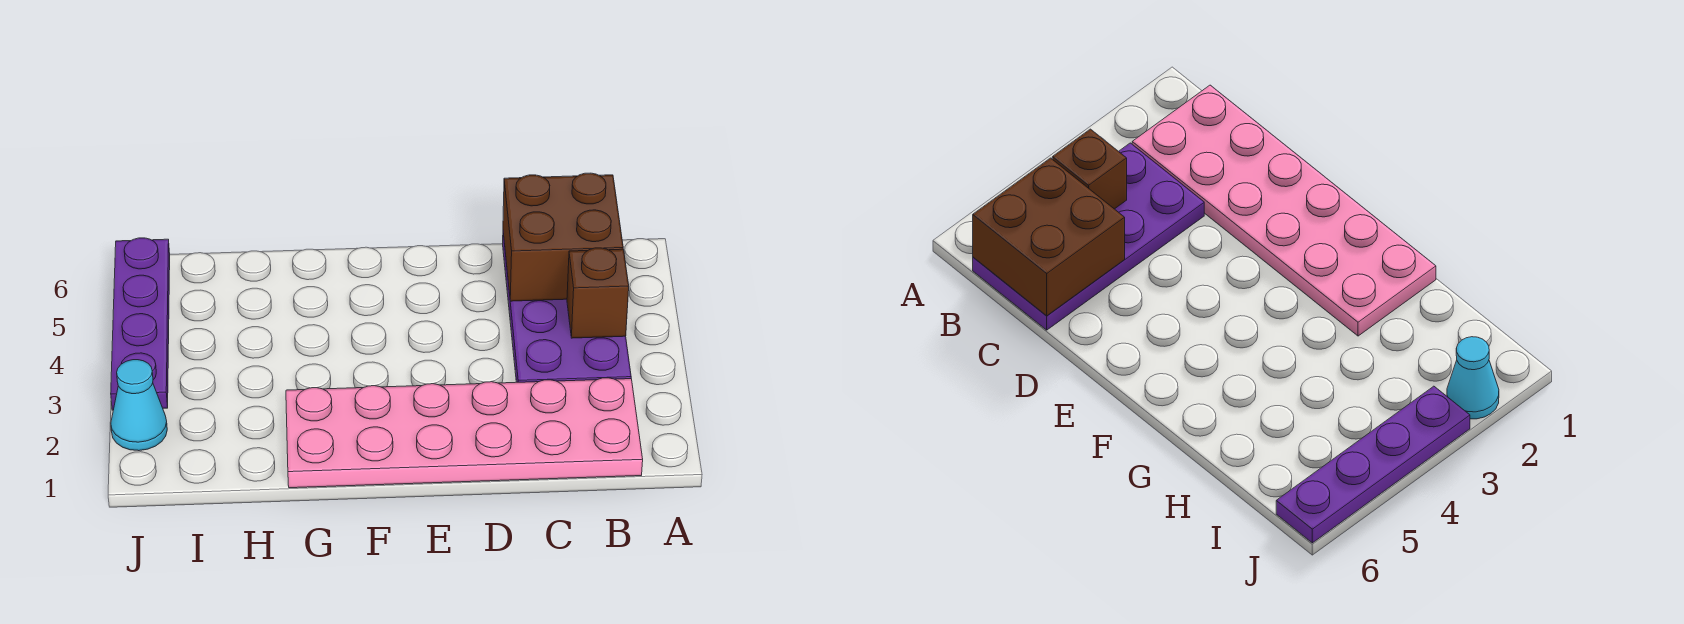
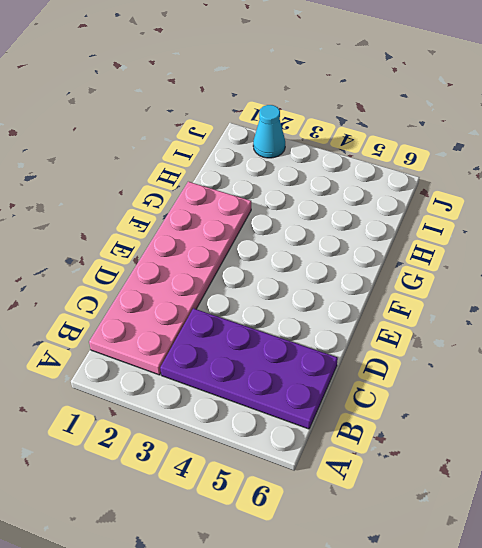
none -> purple 1x4 plate [111,238,170,410]
none -> brown 1x1 brick [567,248,629,338]

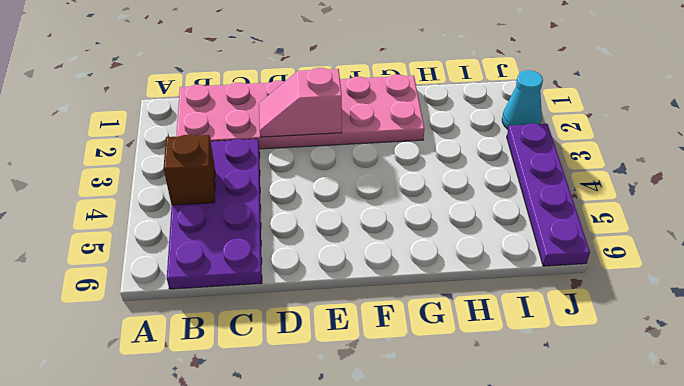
pink 1x2 slope [259,68,342,137] -> none
none -> brown 2x2 brick [503,173,623,301]

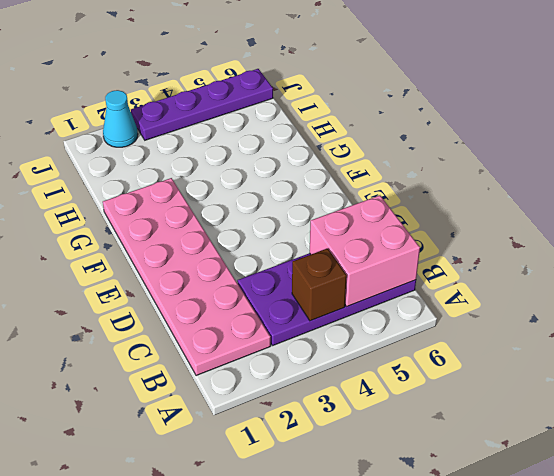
pink 2x2 brick [310,195,420,306] -> brown 2x2 brick [503,173,623,301]

